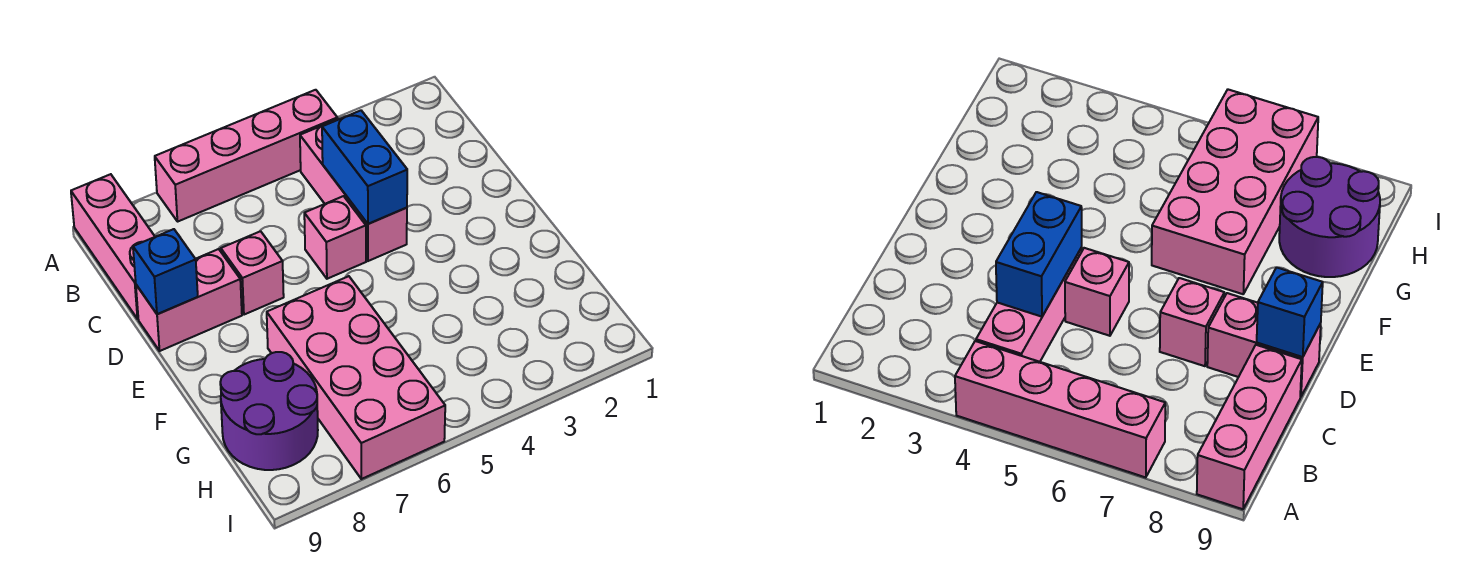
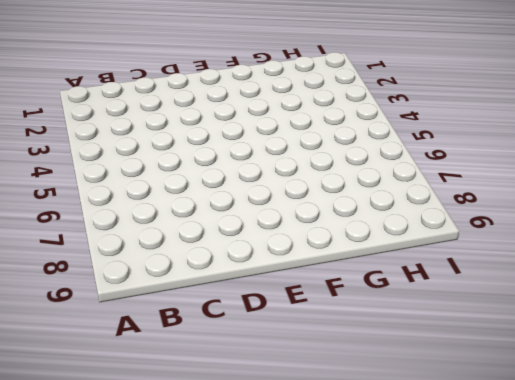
none -> pink 1x4 brick [155,90,337,222]
none -> pink 1x3 brick [71,174,155,319]

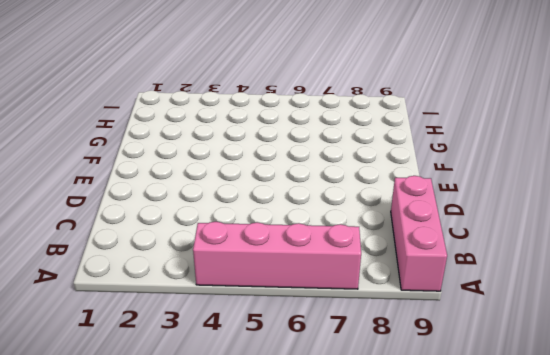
none -> pink 1x3 brick [300,119,407,261]
none -> pink 1x1 brick [304,196,366,279]

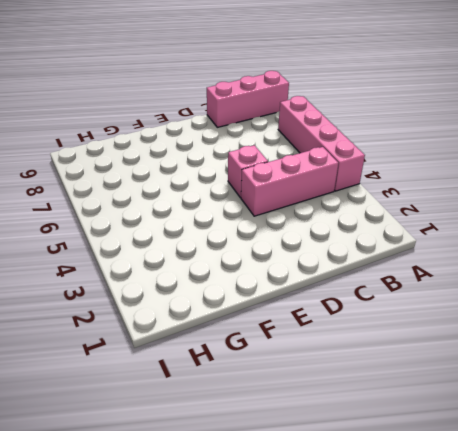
none -> pink 1x1 brick [221,231,284,315]
none -> pink 1x2 brick [136,249,242,351]

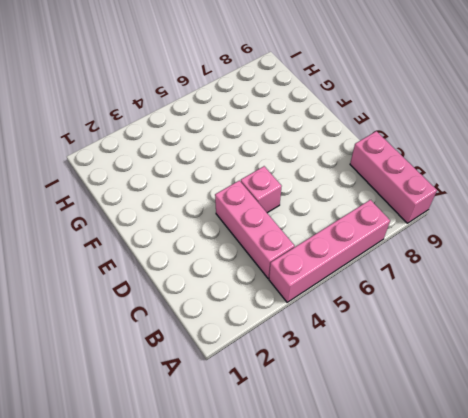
none -> pink 1x1 brick [221,231,284,315]
none -> pink 1x2 brick [136,249,242,351]

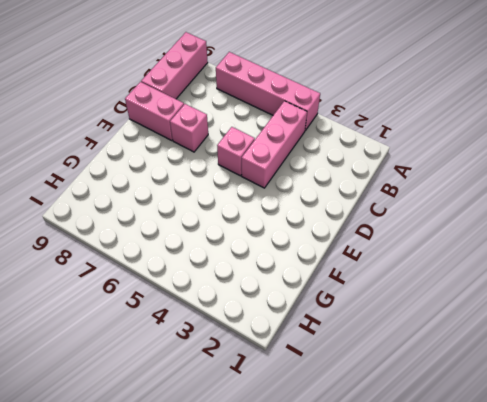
none -> pink 2x4 brick [267,276,445,479]
none -> purple 2x2 round brick [220,352,318,470]

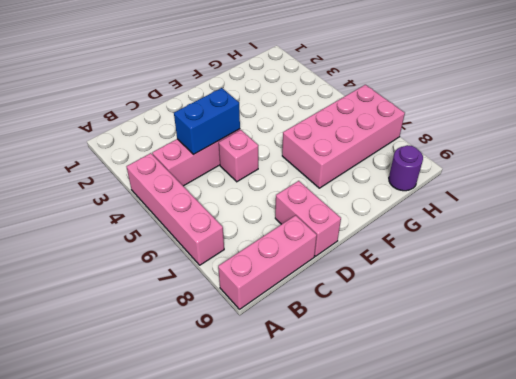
purple 1x1 round brick [389,145,423,191] -> purple 2x2 round brick [220,352,318,470]
none -> pink 1x1 brick [221,231,284,315]
none -> blue 1x1 brick [133,229,198,314]

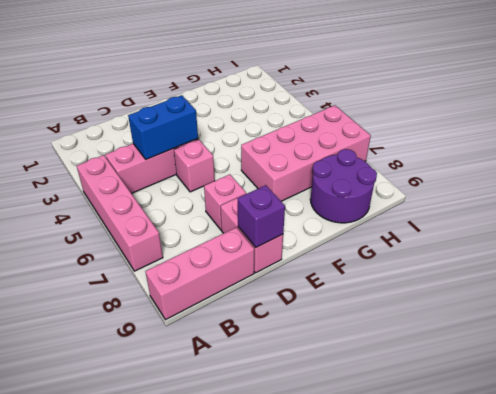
purple 1x1 brick [237,185,285,247] -> blue 1x1 brick [133,229,198,314]

